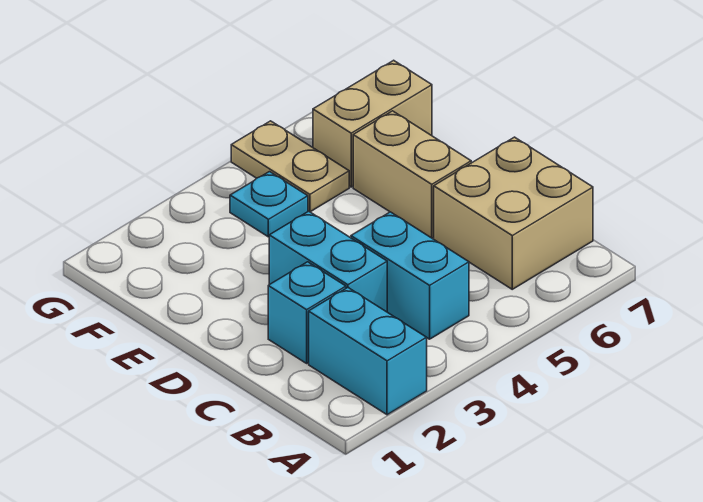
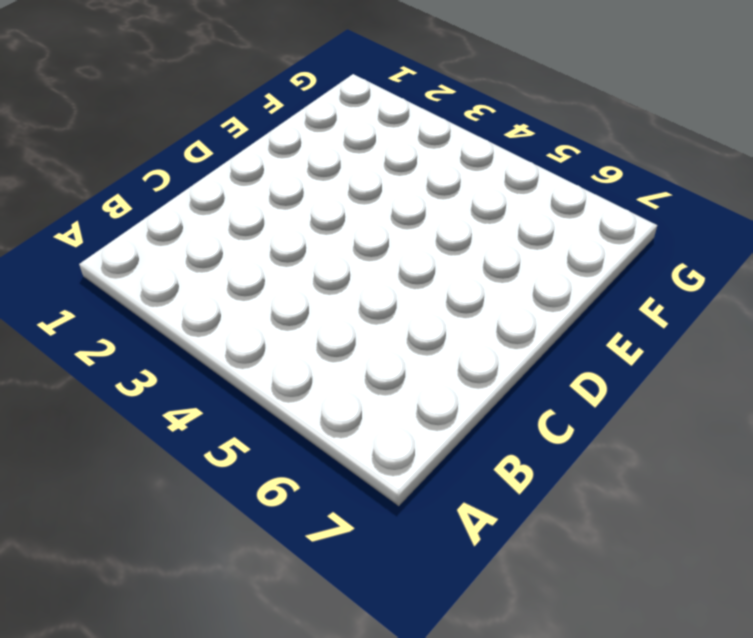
none -> cyan 1x2 brick [309,288,427,415]
none -> cyan 1x2 brick [351,212,469,339]

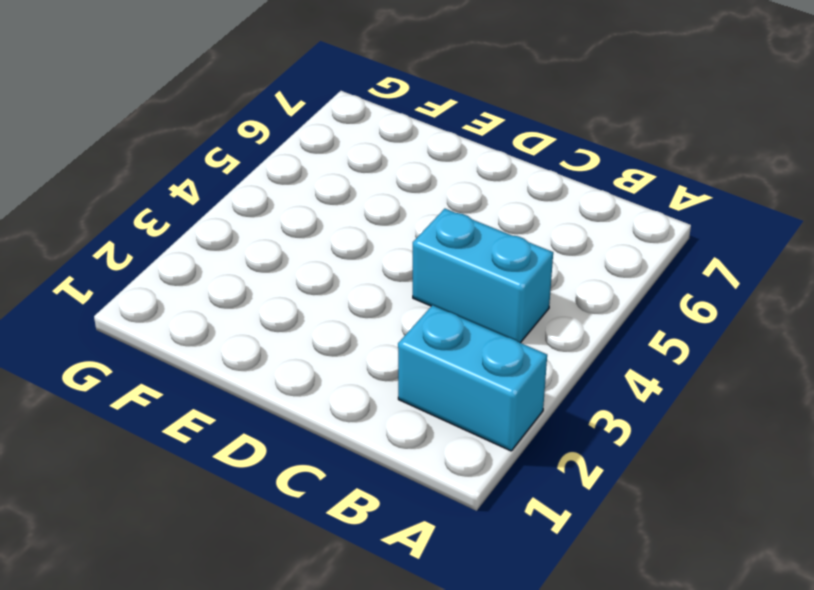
none -> tan 2x2 brick [434,137,593,289]
none -> cyan 1x1 brick [268,262,346,363]

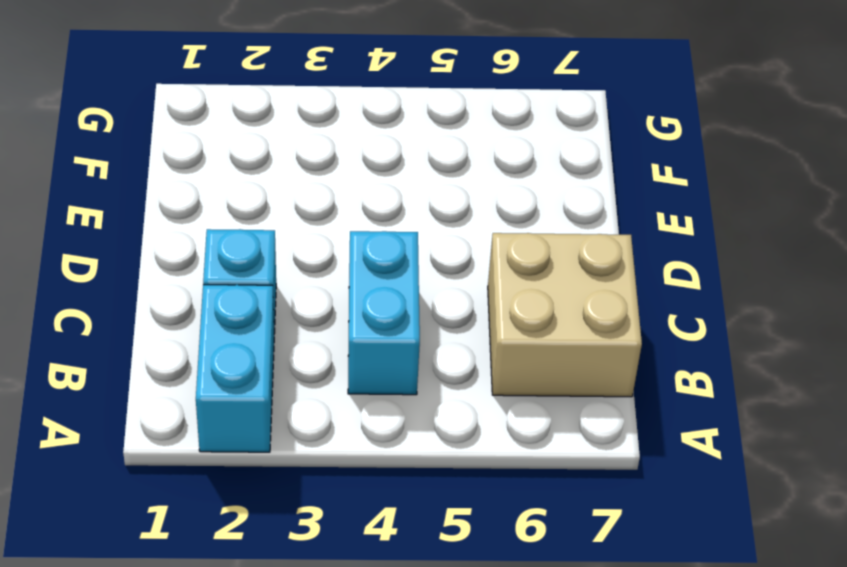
none -> cyan 1x2 brick [269,211,387,312]
none -> tan 1x2 brick [353,111,471,238]

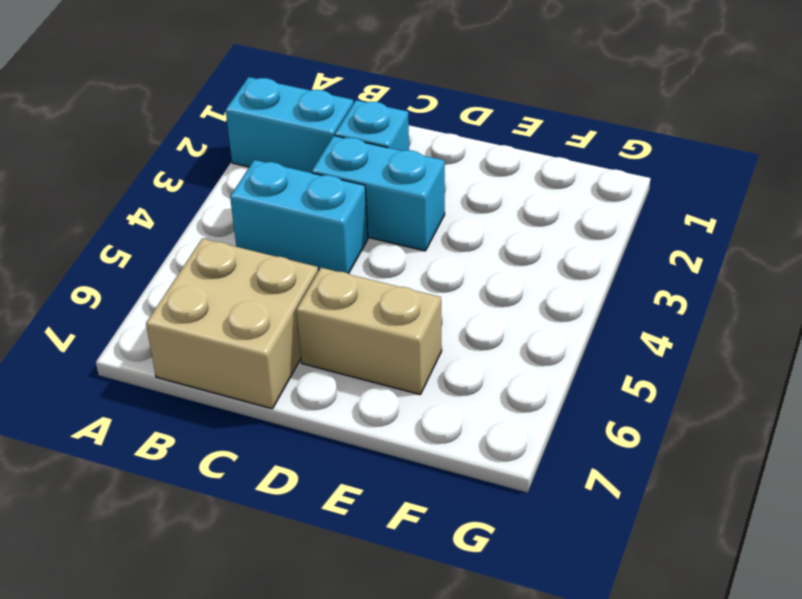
none -> cyan 1x1 plate [230,172,308,237]
none -> tan 1x2 plate [231,121,349,212]

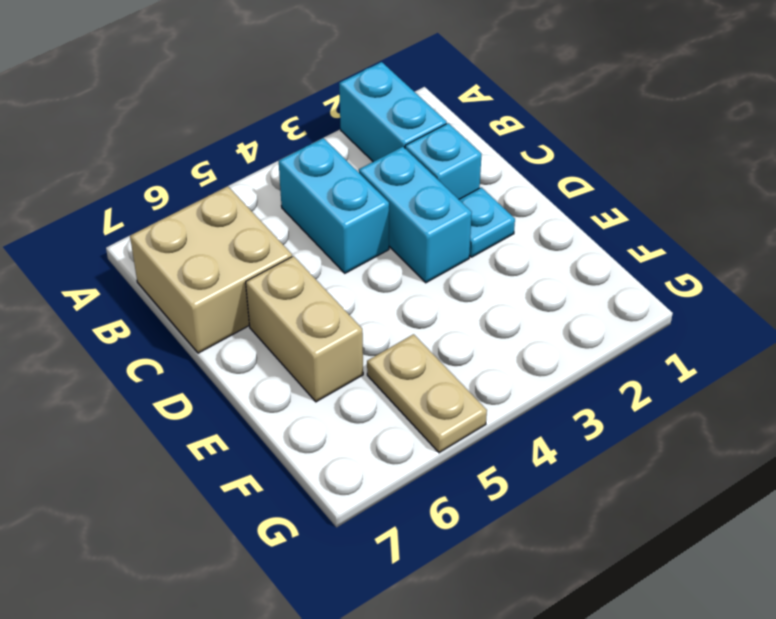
cyan 1x1 plate [459,187,515,257] -> cyan 1x1 plate moved to [230,172,308,237]
none -> tan 1x2 brick [313,60,432,187]

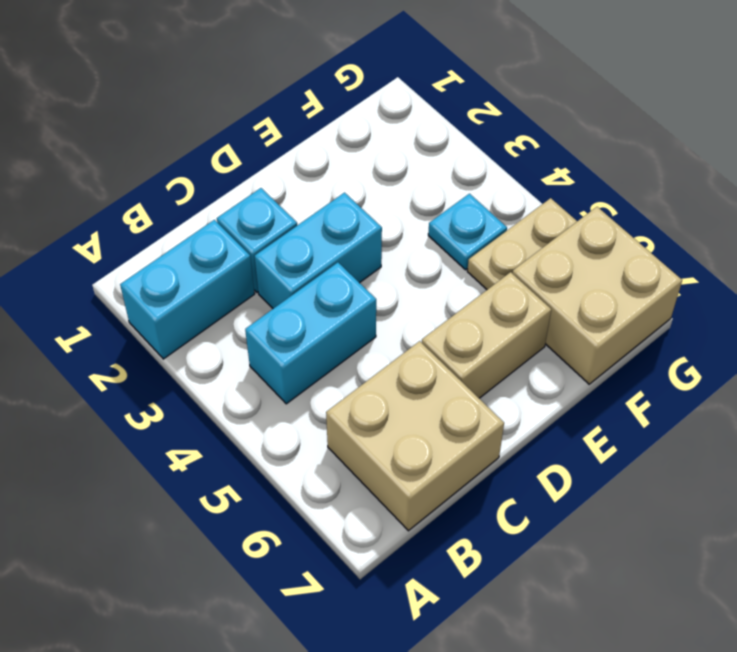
tan 2x2 brick [512,207,682,384] -> tan 1x2 brick [313,60,432,187]

